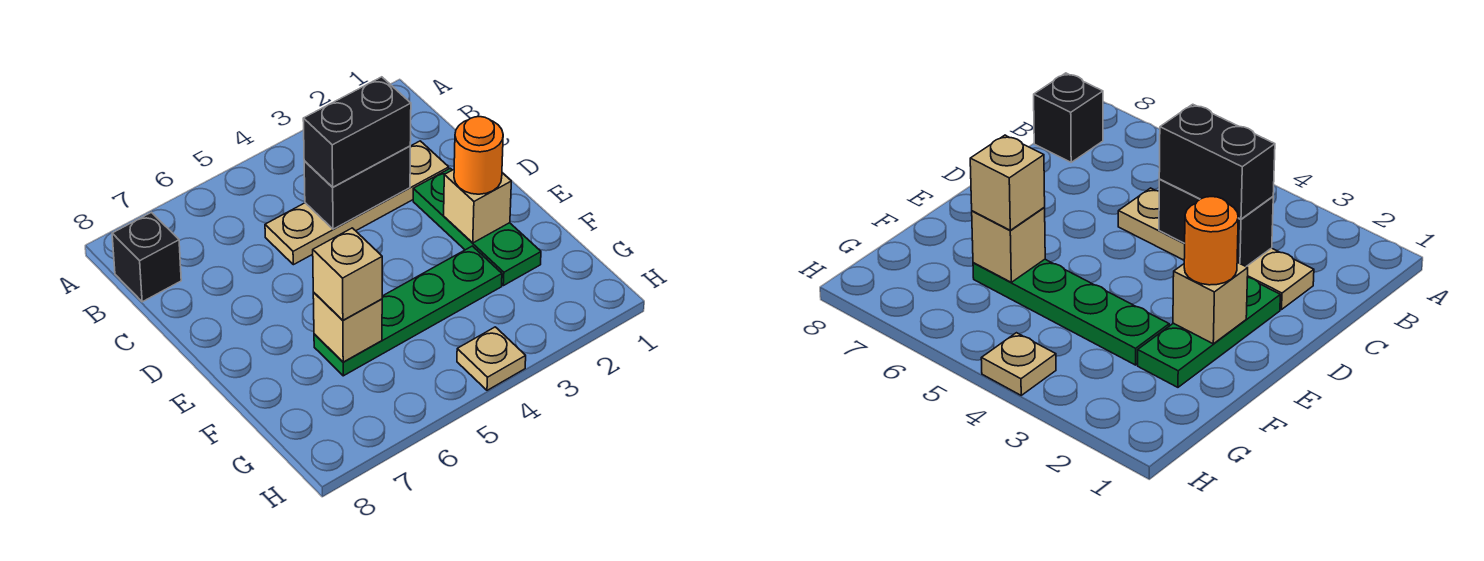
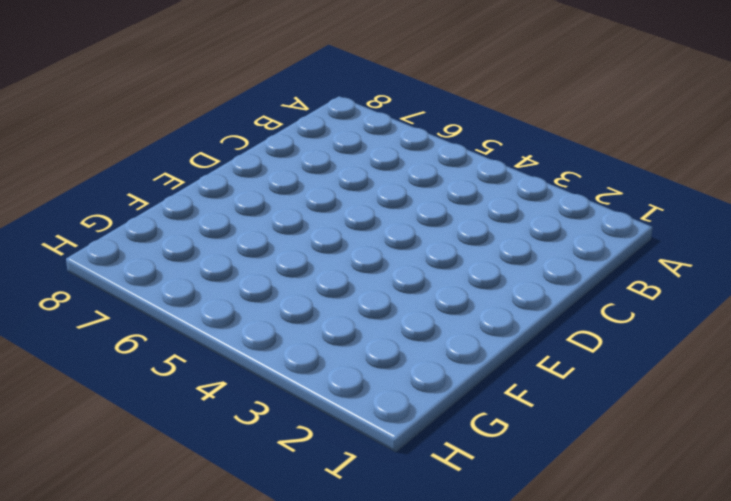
none -> black 1x1 brick [112,212,181,302]
none -> tan 1x4 plate [265,141,449,265]

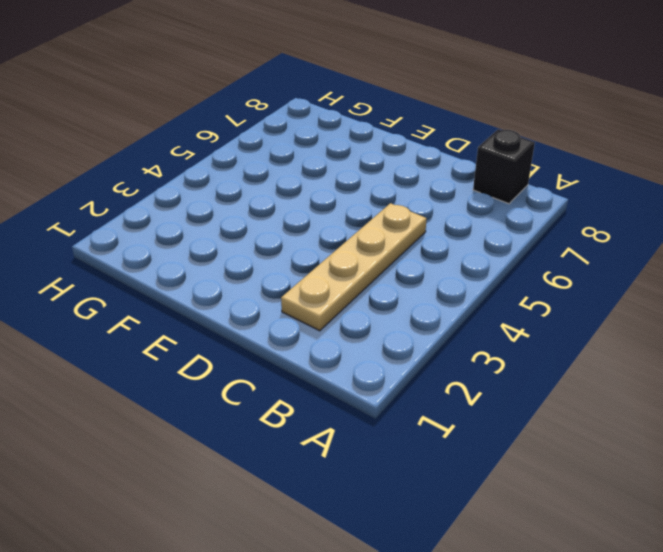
none -> green 1x3 plate [413,168,541,286]
none -> green 1x4 plate [314,246,502,376]

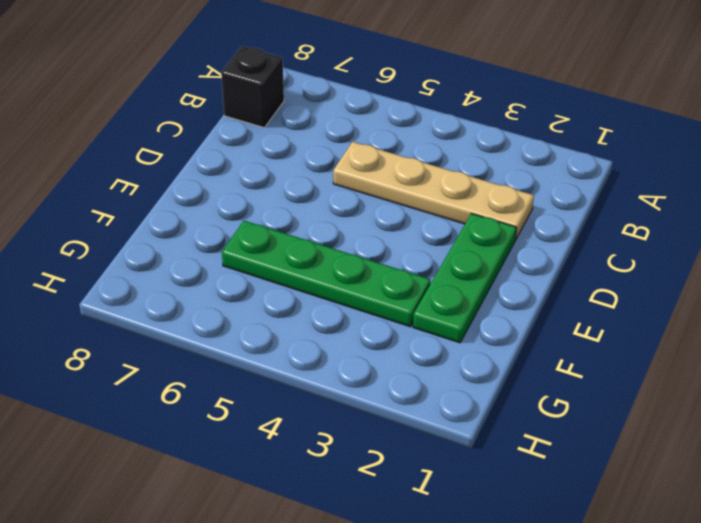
none -> tan 1x1 plate [457,327,526,390]
none -> black 1x2 brick [304,146,410,229]

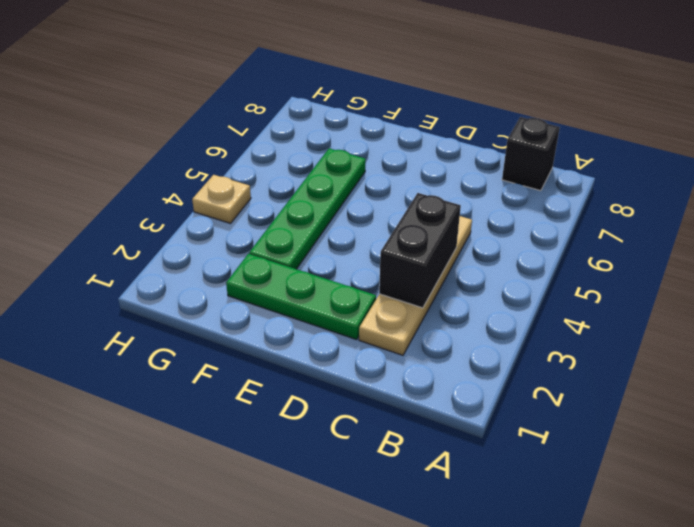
none -> tan 1x1 brick [444,170,511,243]
none -> tan 1x1 brick [313,292,382,362]

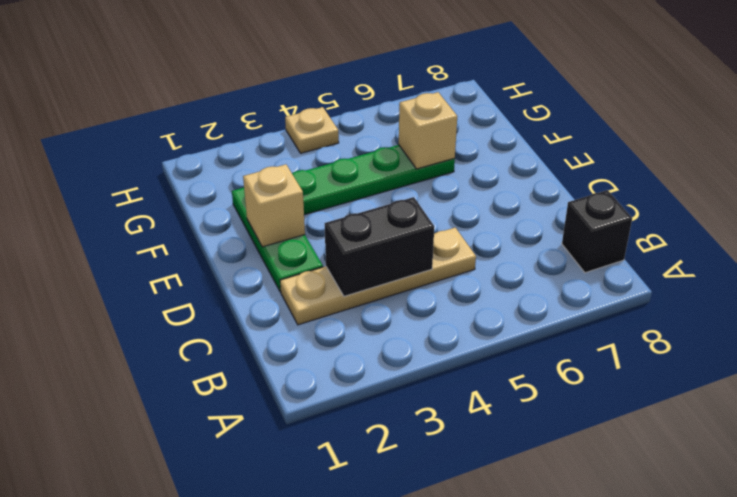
none -> black 1x2 brick [303,77,411,187]
none -> orange 1x1 round brick [454,117,503,194]

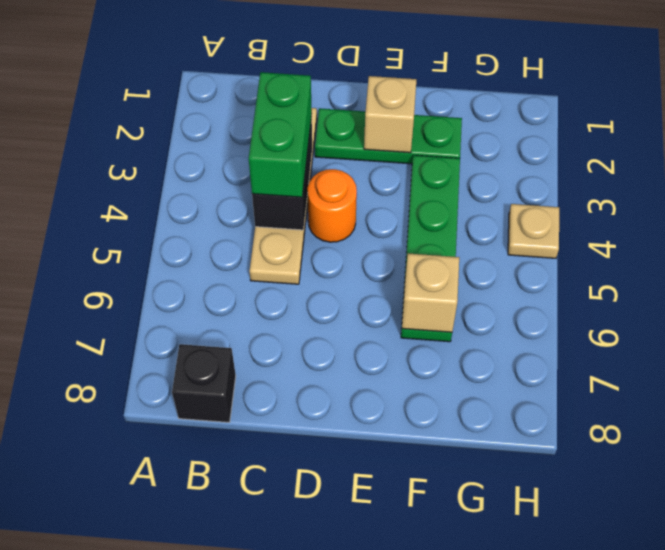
green 1x2 brick [249,72,312,197] -> black 1x2 brick [303,77,411,187]
orange 1x1 round brick [307,169,357,242] -> orange 1x1 round brick moved to [454,117,503,194]
none -> tan 1x1 brick [313,228,382,320]

